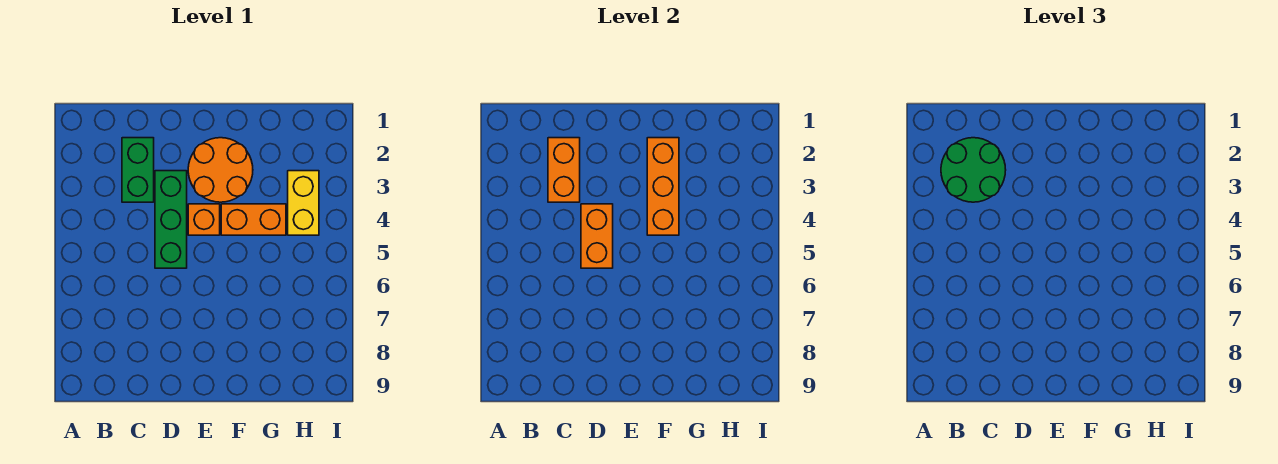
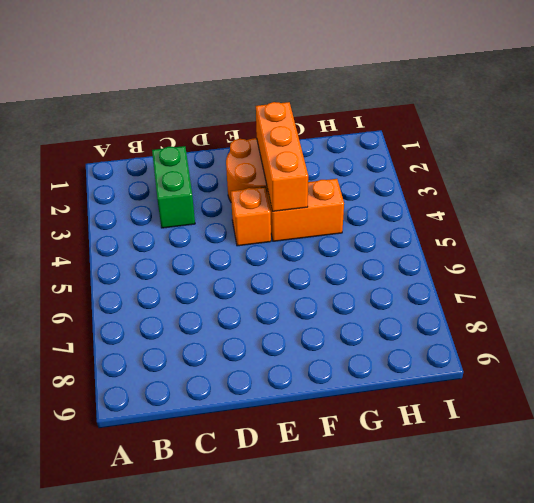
none -> green 1x3 brick [155,171,187,268]
none -> yellow 1x2 brick [288,171,319,235]

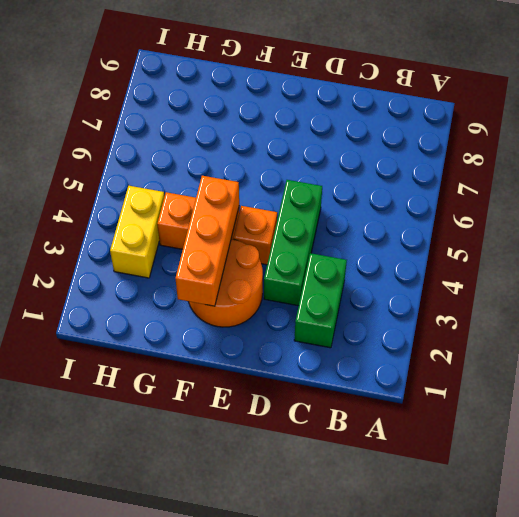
none -> orange 1x2 brick [548,138,580,202]
none -> orange 1x2 brick [581,204,613,268]

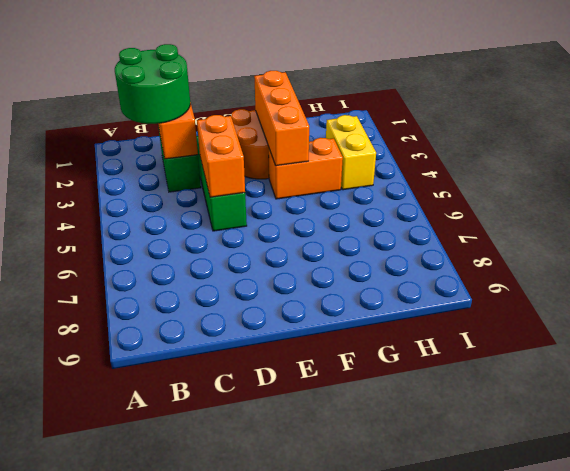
none -> orange 1x1 brick [188,204,220,235]

